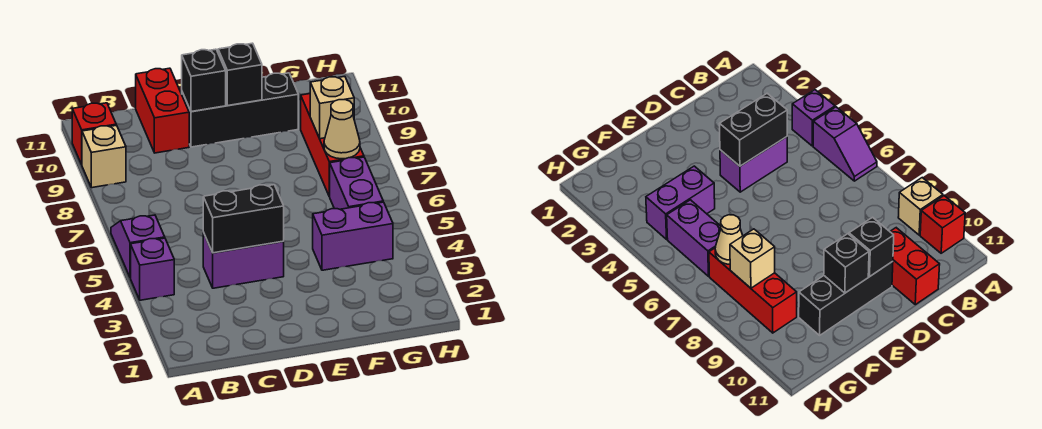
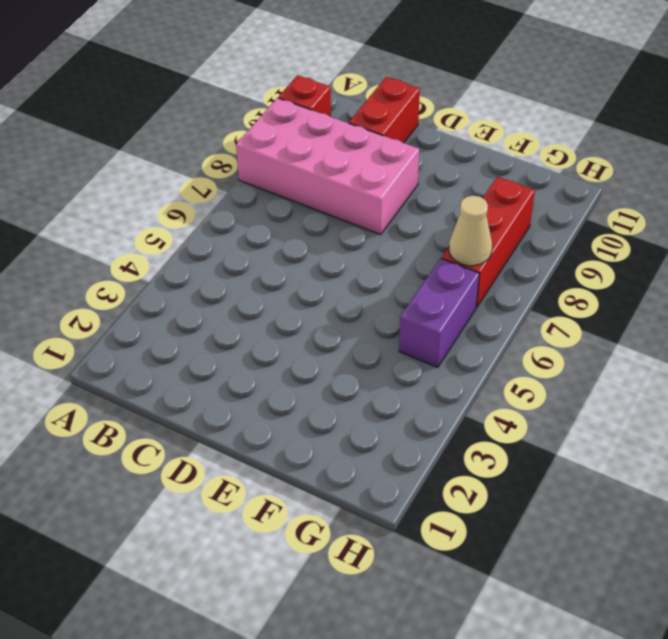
pink 2x4 brick [236,98,419,235] -> tan 1x1 brick [82,125,126,188]
none -> purple 1x1 brick [131,238,174,300]
none -> purple 1x2 slope [111,215,165,278]
none -> purple 1x2 brick [203,232,284,288]

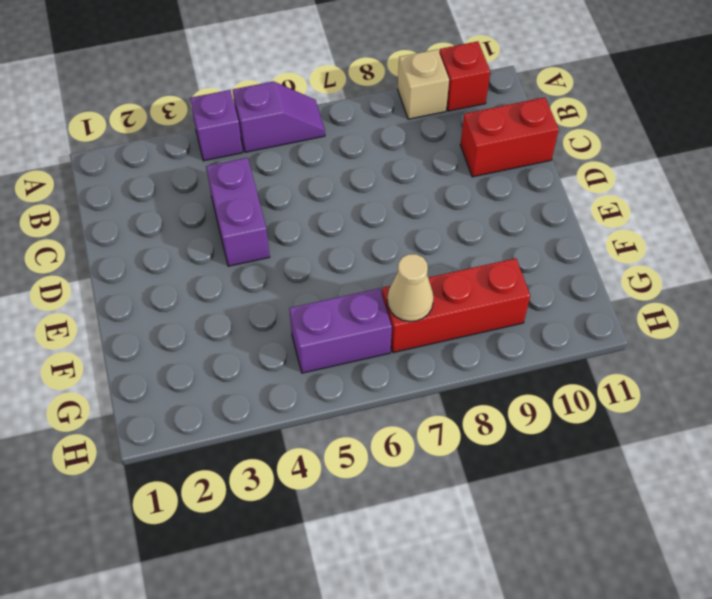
none -> black 1x3 brick [182,73,298,147]
none -> purple 1x2 brick [313,202,393,270]
none -> black 1x2 brick [203,185,284,253]

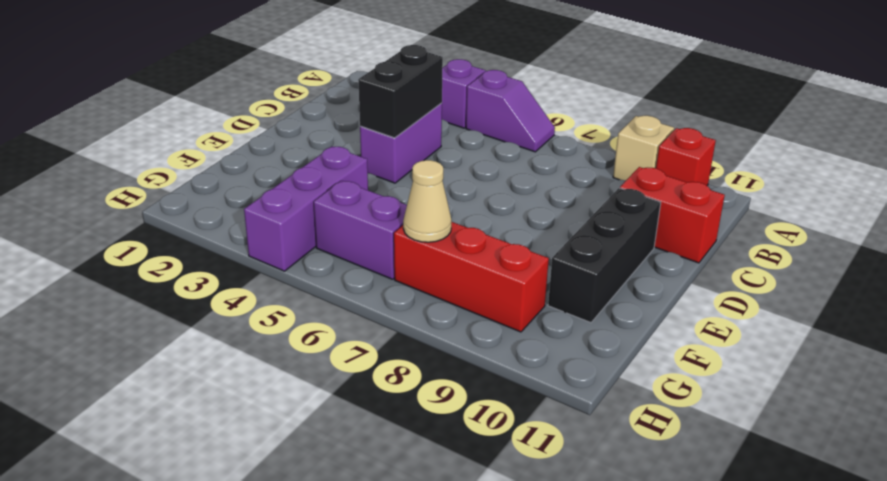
purple 1x3 brick [244,147,368,271] -> purple 1x2 brick [313,202,393,270]
none -> black 1x1 brick [182,49,226,112]
none -> black 1x1 brick [218,43,262,106]
none -> tan 1x1 brick [310,77,354,139]

